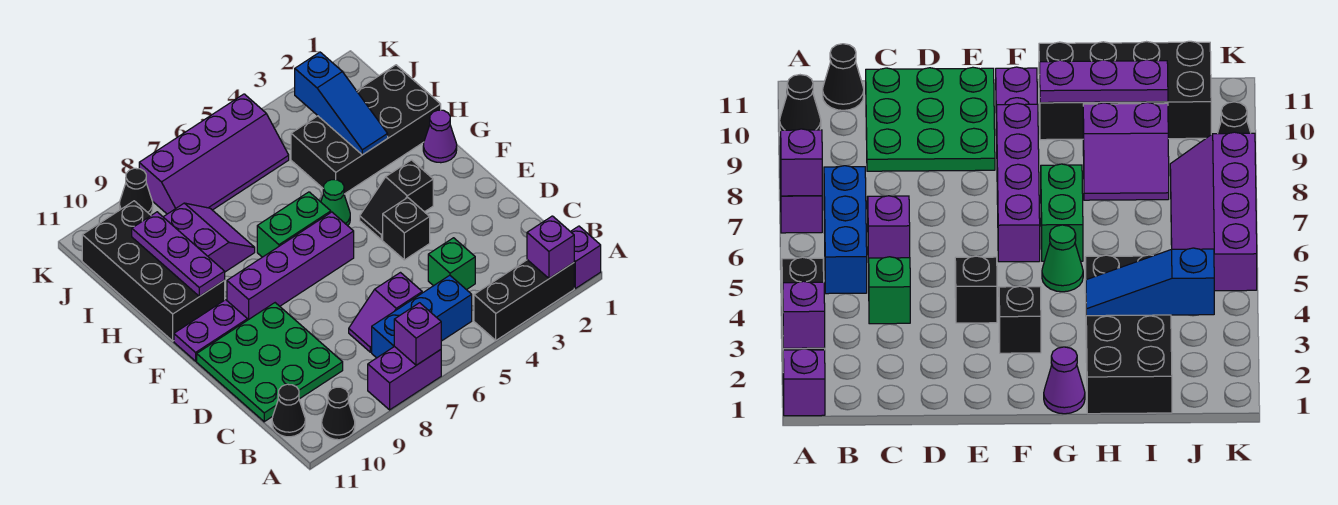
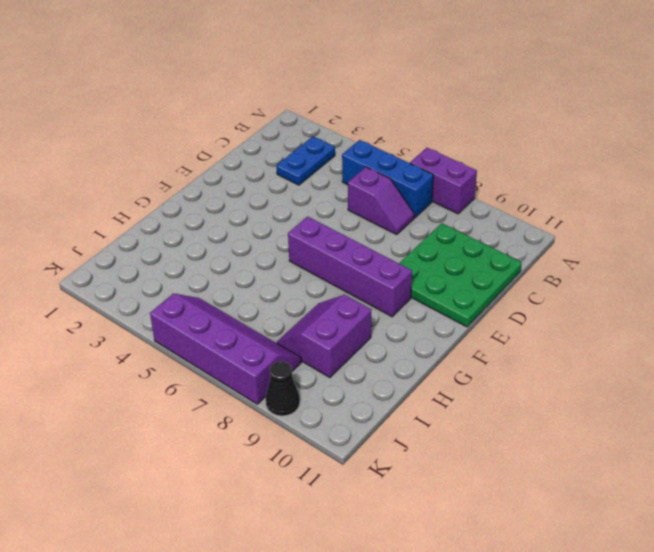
blue 1x2 plate [276,136,335,185] -> none
none -> purple 1x1 brick [570,226,601,288]
none -> black 1x3 brick [474,260,574,340]
none -> black 1x1 cone [322,387,355,440]

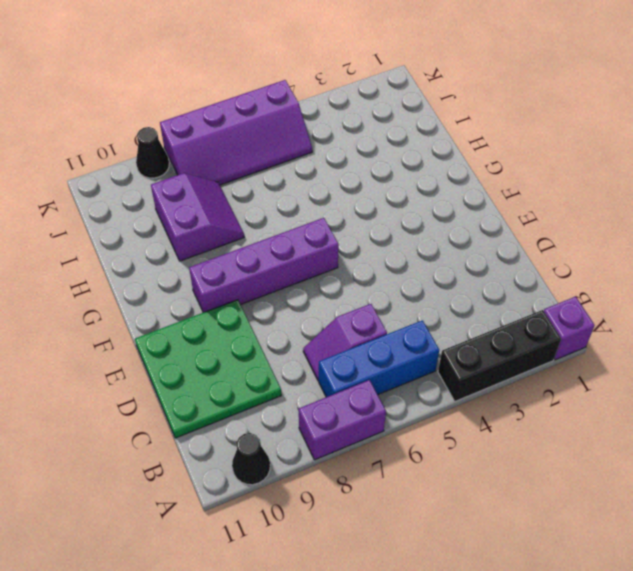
none -> black 1x1 cone [272,384,305,437]
none -> green 1x1 brick [428,238,475,290]
none -> black 1x1 brick [383,198,430,260]

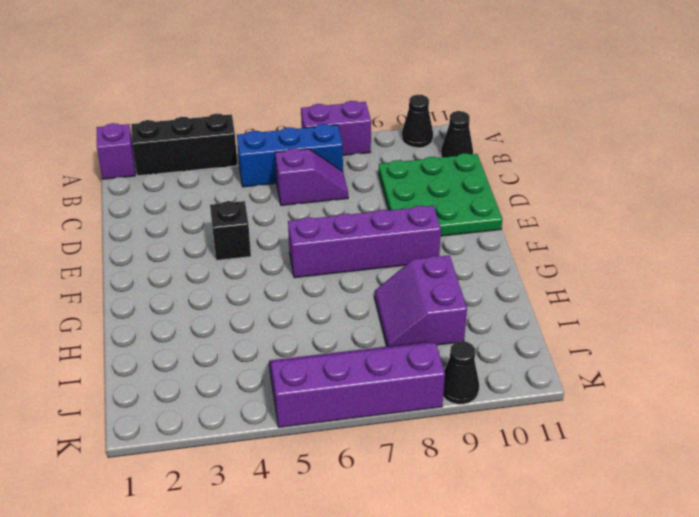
none -> green 1x1 brick [428,238,475,290]
none -> black 1x2 slope [360,160,433,240]
none -> purple 1x2 plate [174,300,247,361]

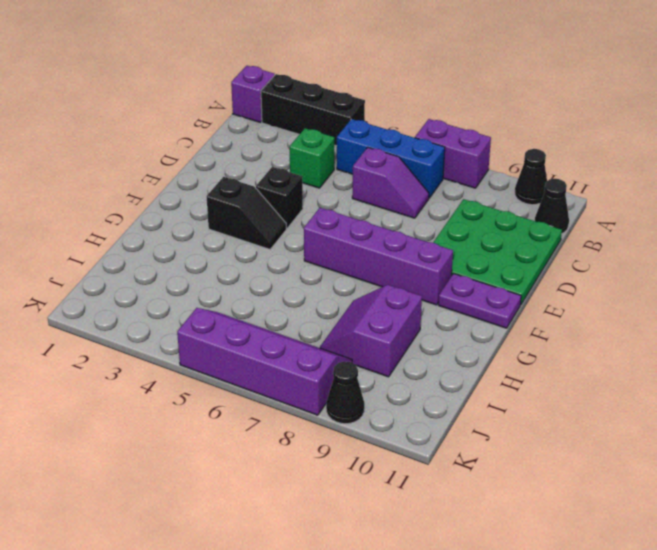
none -> purple 1x1 cone [423,110,457,163]
none -> green 1x1 cone [321,180,350,226]
none -> green 1x2 brick [257,192,331,257]

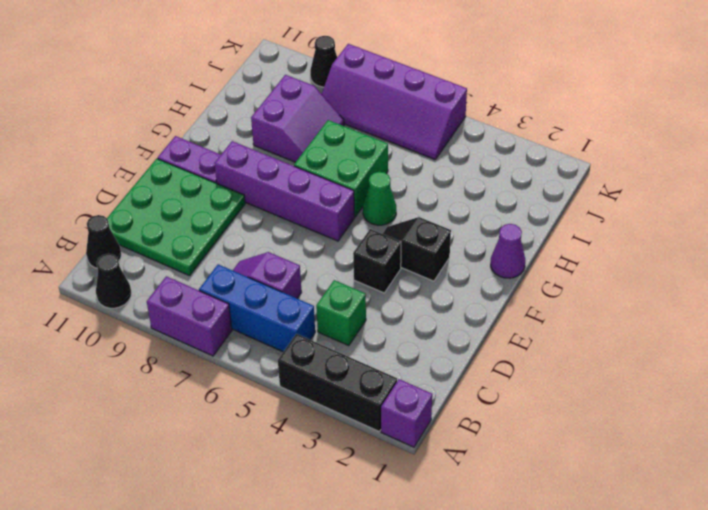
green 2x2 brick [294,120,388,217] -> green 1x2 brick [257,192,331,257]
none -> black 2x4 brick [82,201,225,341]
none -> black 2x4 brick [291,65,441,194]
none -> purple 1x1 brick [527,216,574,278]

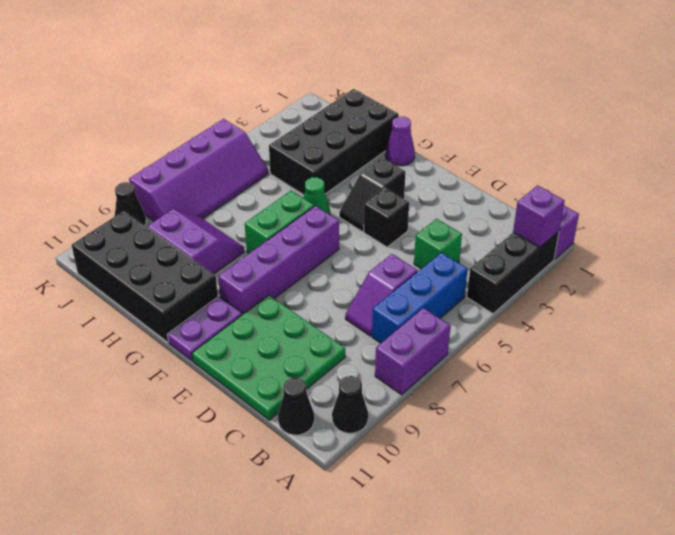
none -> purple 1x1 brick [394,303,441,365]
none -> purple 1x3 plate [132,212,225,296]
none -> blue 1x3 slope [295,52,388,155]

